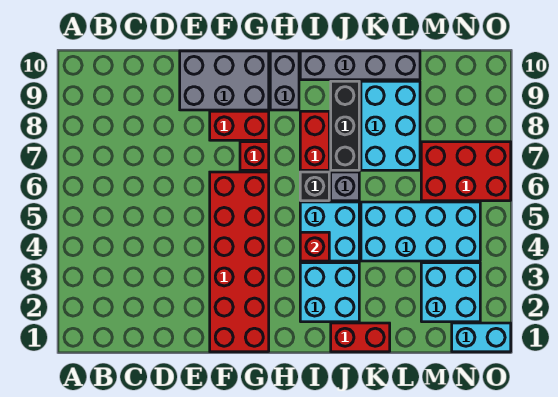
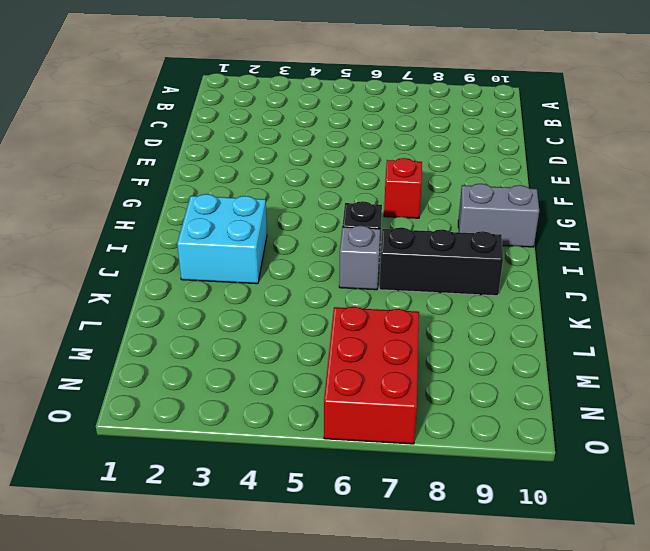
none -> grey 2x3 brick [180,51,269,110]
none -> red 2x6 brick [210,172,269,352]
none -> red 1x2 brick [210,111,269,140]

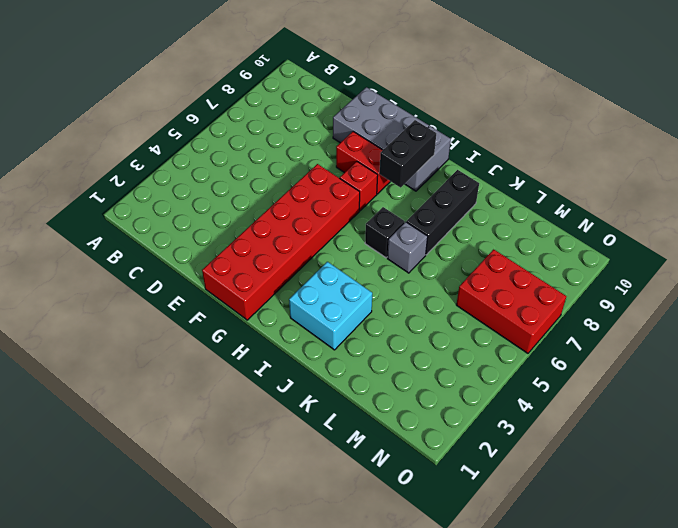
black 1x2 brick [380,120,436,187] -> none
none -> cyan 2x2 brick [300,202,359,261]
none -> red 1x2 brick [300,111,329,170]
none -> grey 1x4 brick [300,51,420,80]

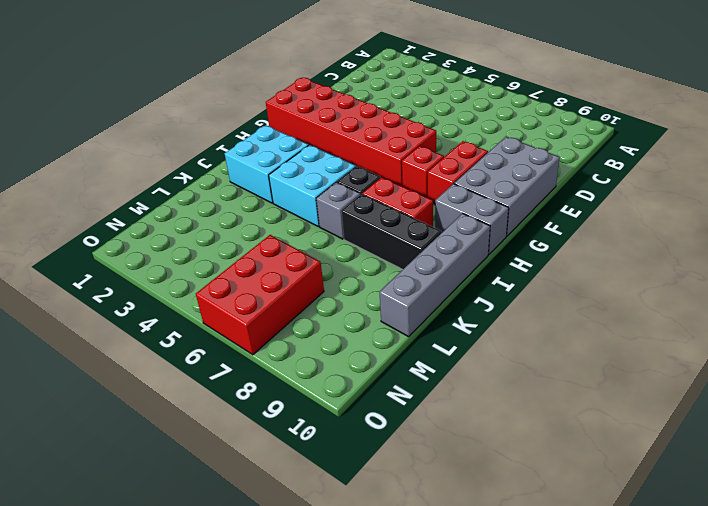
none -> red 1x2 brick [331,323,390,352]
none -> cyan 2x4 brick [361,202,480,261]
none -> cyan 2x3 brick [361,81,420,170]

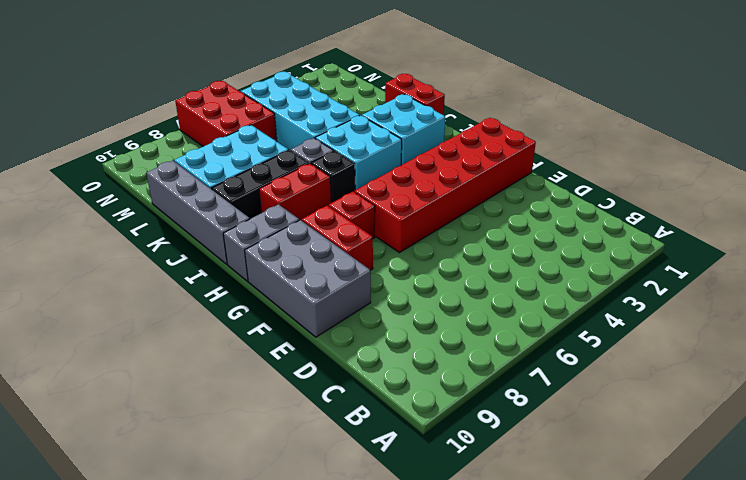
none -> cyan 2x2 brick [421,263,480,322]
none -> cyan 1x2 brick [452,323,511,352]
none -> red 1x1 brick [300,232,329,261]

